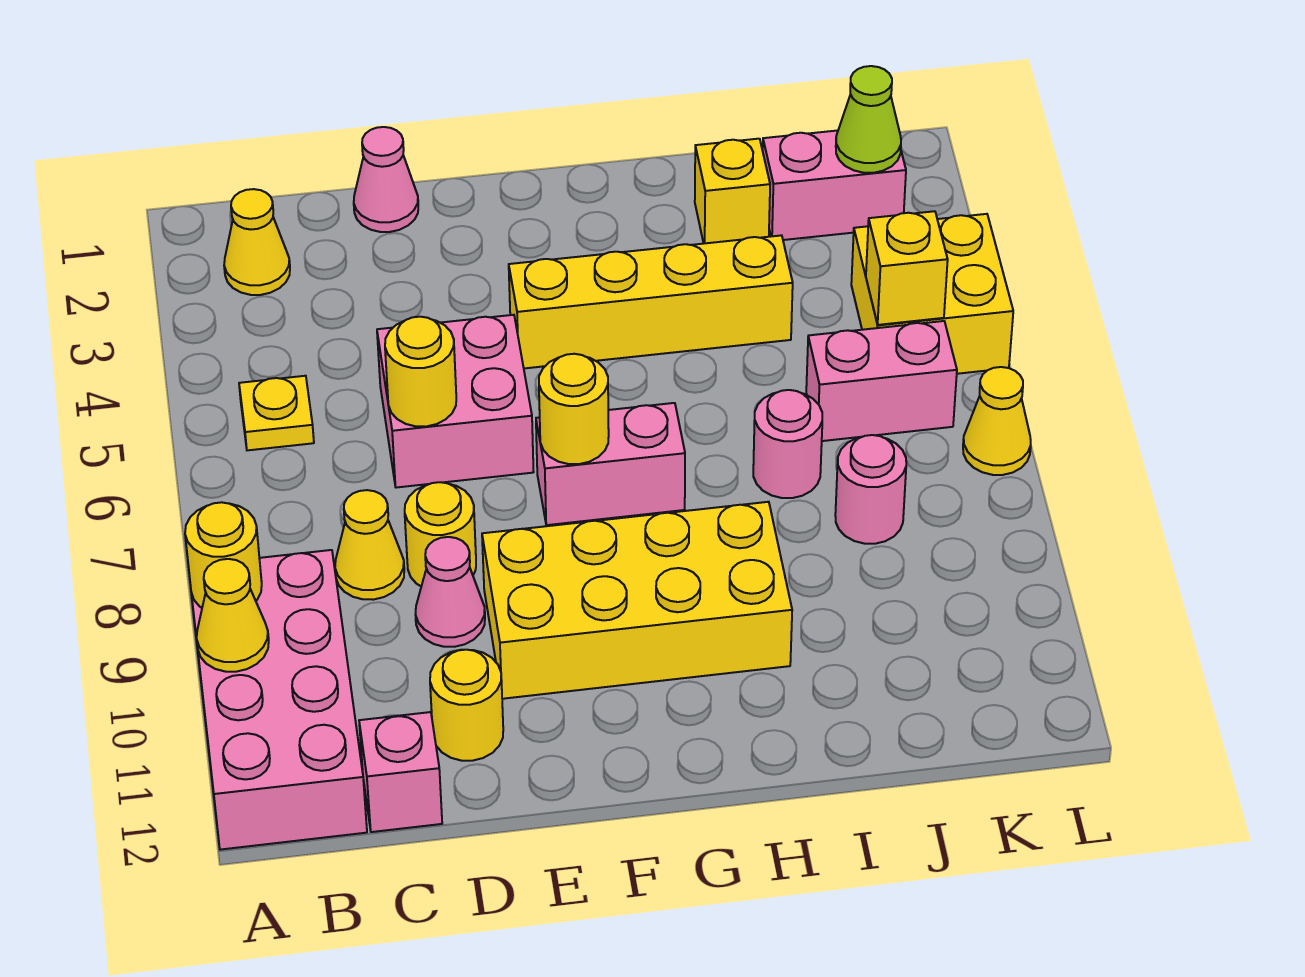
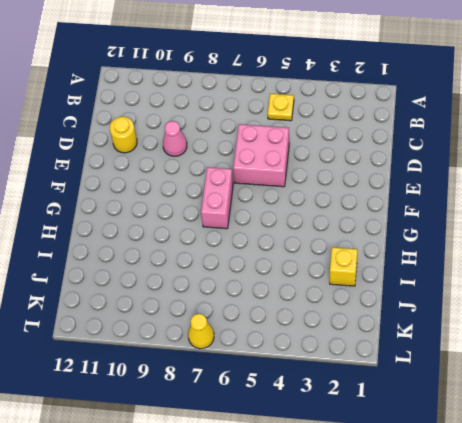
none -> pink 2x4 brick [188,550,367,850]
none -> yellow 1x1 cone [224,189,290,295]
none -> yellow 1x1 cone [335,490,404,600]

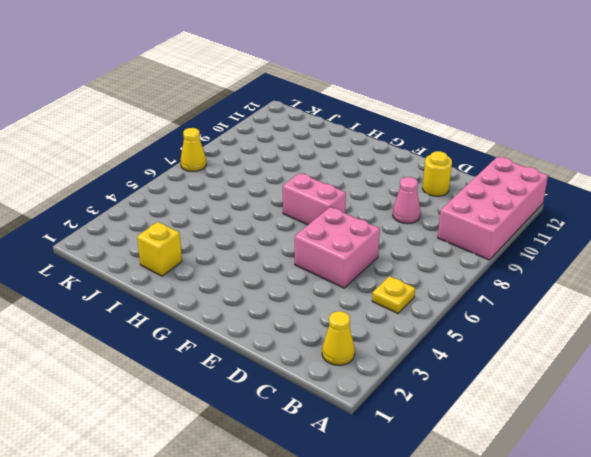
none -> yellow 1x1 cone [335,490,404,600]
none -> pink 1x1 brick [359,712,442,832]
none -> pink 1x1 cone [354,127,418,232]

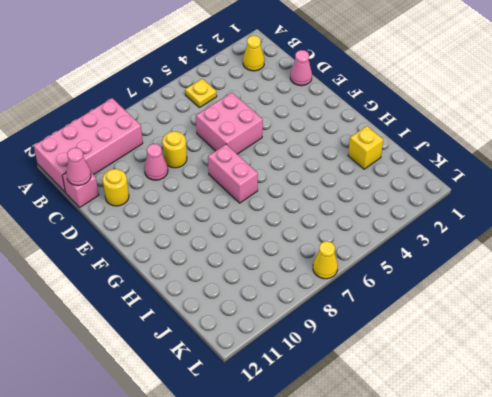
pink 1x1 cone [66,148,91,186] -> none
none -> yellow 1x1 cone [335,490,404,600]
none -> yellow 2x4 brick [482,502,792,699]
none -> yellow 1x4 brick [509,235,793,368]

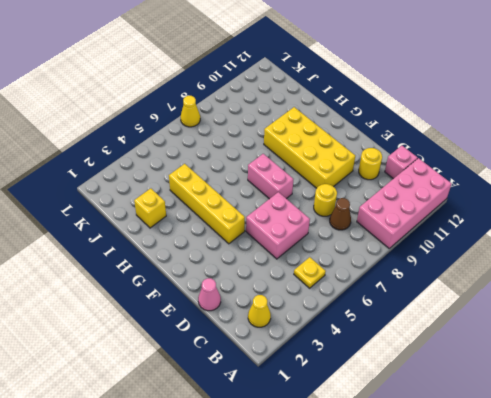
brown 1x1 cone [330,198,351,230] -> yellow 1x1 cone [335,490,404,600]
none -> pink 1x1 cone [415,537,485,647]
none -> pink 1x1 round brick [753,390,822,498]
none -> pink 1x2 brick [763,130,906,240]

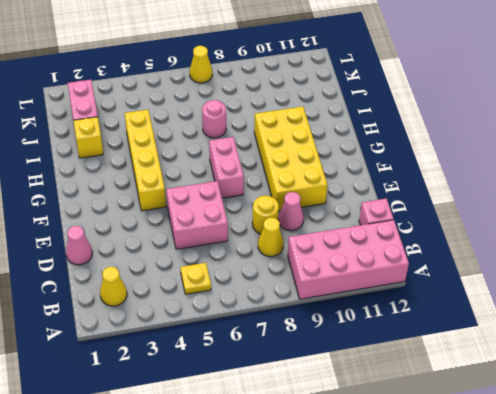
none -> yellow 1x1 round brick [430,650,503,761]
none -> pink 1x2 brick [806,321,957,441]
none -> pink 1x1 round brick [835,435,906,544]

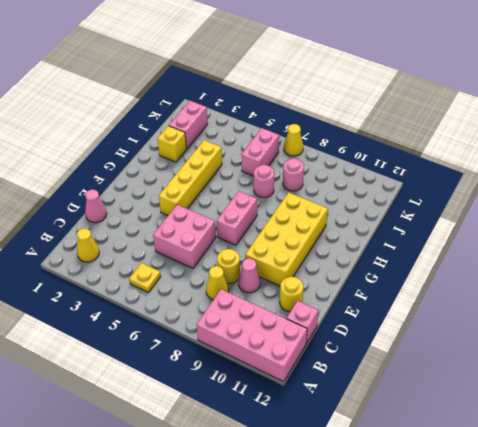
none -> yellow 2x2 brick [851,214,1013,374]
none -> yellow 1x1 round brick [185,502,262,608]
none -> yellow 1x1 cone [197,559,269,672]

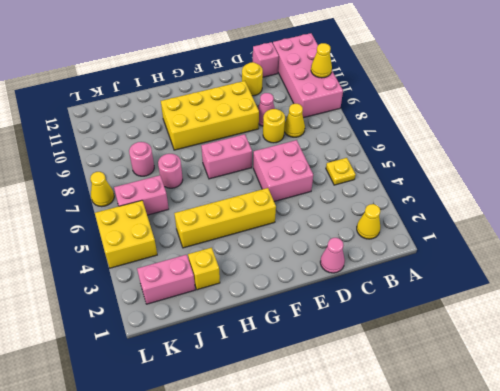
none -> yellow 1x1 round brick [185,502,262,608]
none -> yellow 1x1 round brick [385,317,456,427]
none -> yellow 1x1 round brick [539,354,609,464]

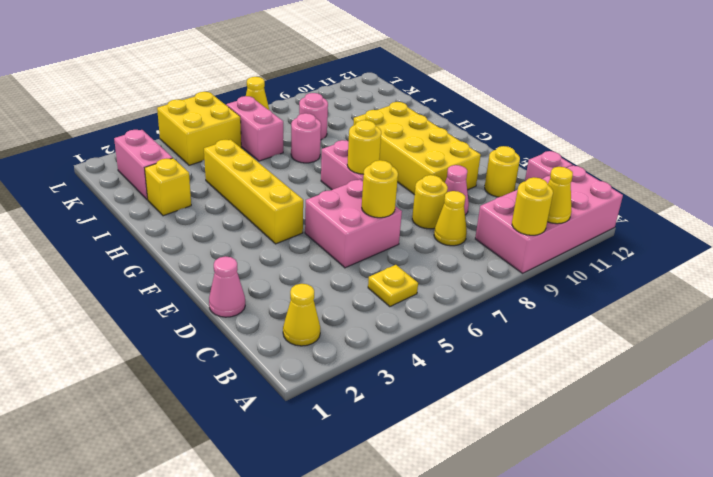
none -> lime 1x1 cone [836,66,901,173]
none -> yellow 1x1 brick [866,211,948,325]

